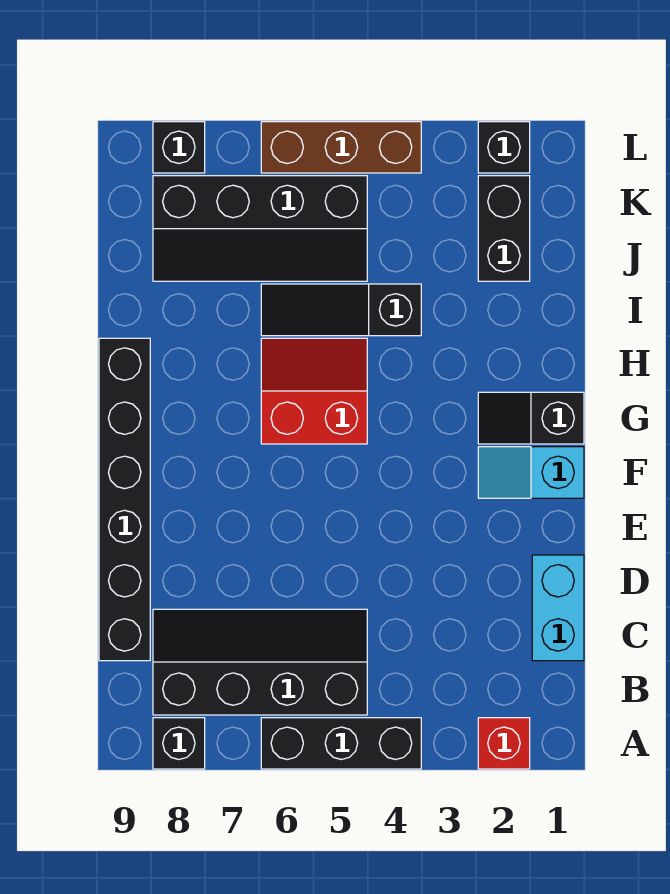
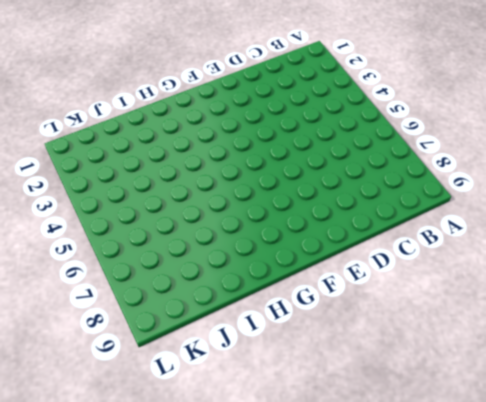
none -> red 1x1 brick [478,718,530,769]
none -> black 1x3 brick [261,718,421,769]
none -> black 1x1 brick [153,718,205,769]

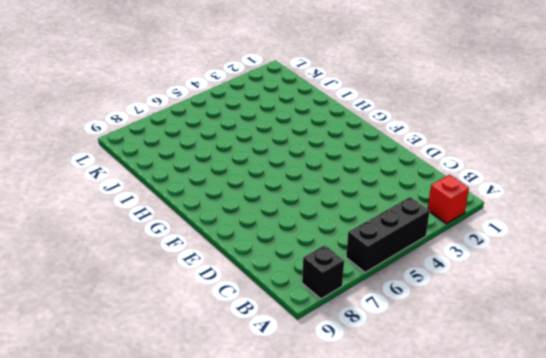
none -> black 2x4 slope [153,609,367,715]
none -> cyan 1x2 brick [532,555,584,661]
none -> black 1x6 brick [99,338,150,661]

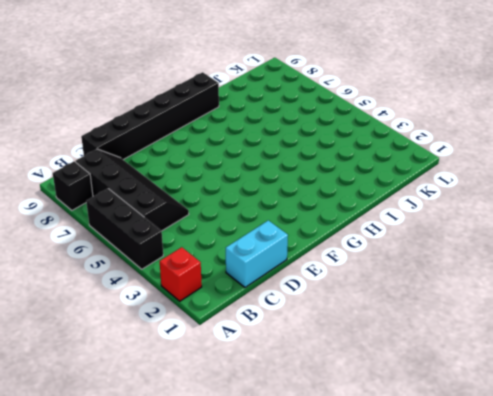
none -> cyan 1x2 slope [478,447,584,498]
none -> black 1x2 slope [478,392,584,444]
none -> red 2x2 slope [261,338,367,444]

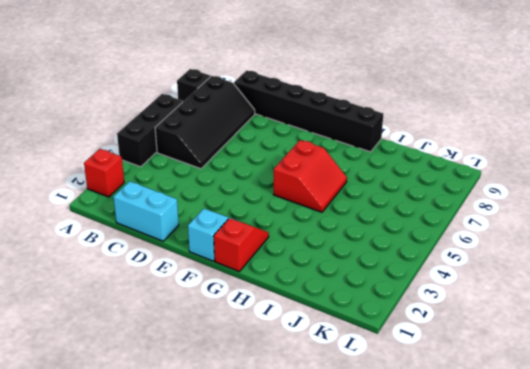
red 1x2 slope [214,218,269,272] -> black 1x2 slope [478,392,584,444]
none -> black 1x3 slope [261,284,421,336]
none -> black 1x2 brick [478,176,530,281]
none -> black 2x4 slope [153,176,367,281]

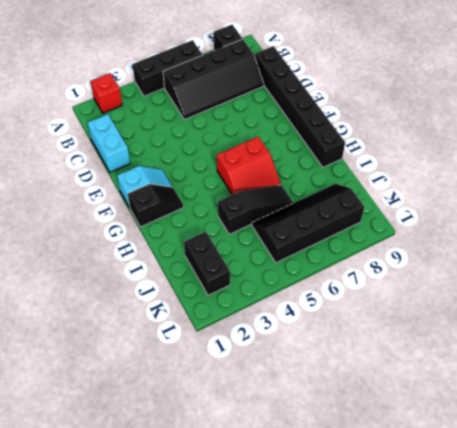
none -> black 1x1 brick [478,122,530,173]
none -> brown 1x3 brick [261,122,421,173]
none -> black 1x1 brick [153,122,205,173]

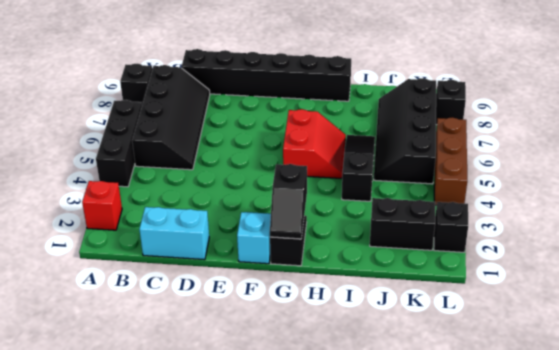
black 1x2 slope [270,164,307,239] -> none

